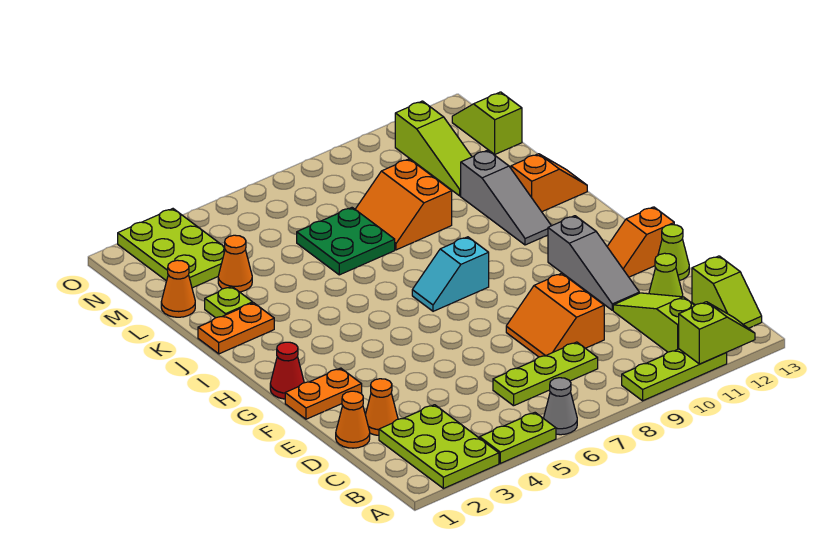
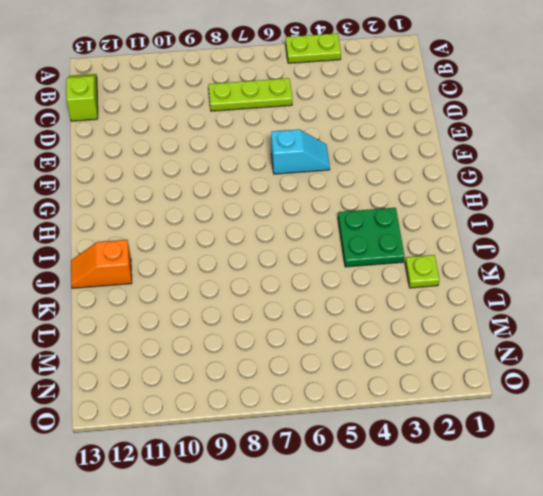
cyan 1x2 slope [271,129,330,174] -> cyan 1x2 slope moved to [412,237,489,311]
green 2x2 plate [338,208,404,267] -> green 2x2 plate moved to [297,208,395,275]
none -> lime 2x3 plate [379,405,499,489]
none -> grey 1x1 cone [544,378,577,435]
none -> lime 1x3 plate [622,349,727,401]

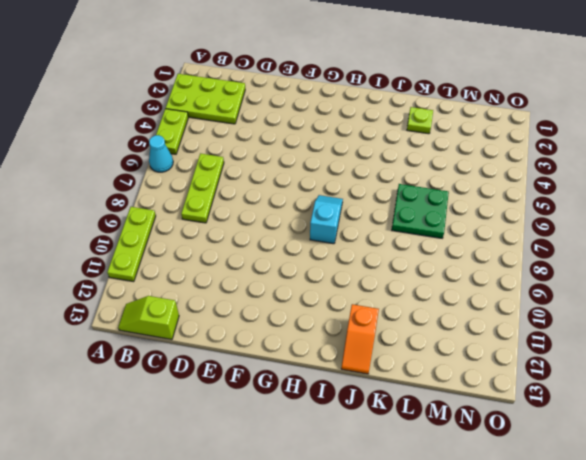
cyan 1x1 cone [149,135,173,172] -> grey 1x1 cone [544,378,577,435]
none -> lime 1x3 slope [613,293,695,352]
none -> orange 1x1 cone [336,391,370,448]
none -> orange 1x1 cone [365,379,398,435]

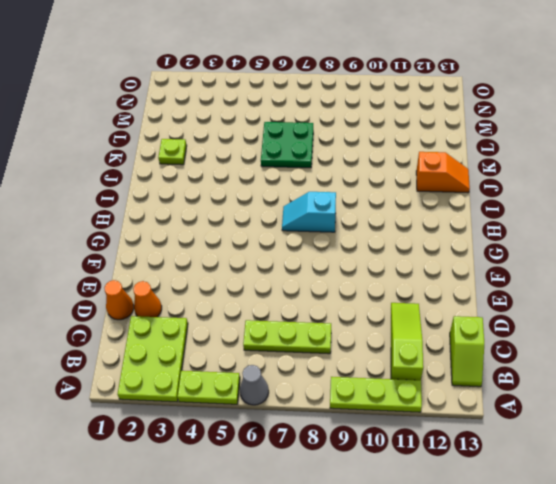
none -> orange 2x2 slope [506,273,604,357]
none -> lime 1x1 cone [649,253,683,297]
none -> grey 1x3 slope [548,216,639,310]

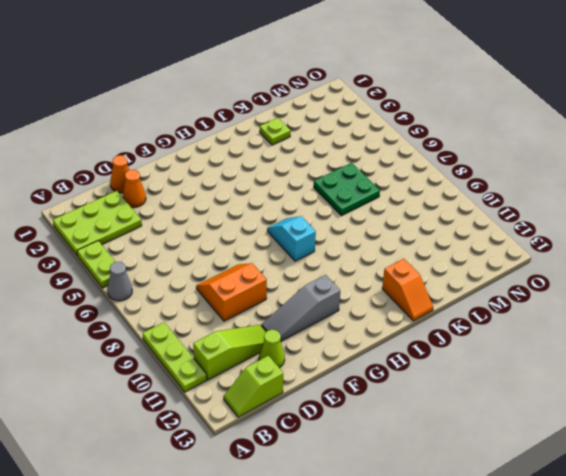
none -> lime 1x3 plate [493,342,598,406]
none -> lime 1x1 cone [658,225,689,281]
none -> orange 1x2 plate [285,368,362,419]

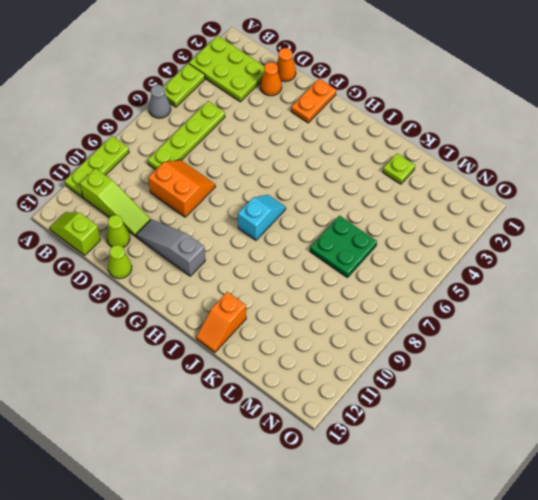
lime 1x4 plate [148,101,225,170] -> lime 1x3 plate [493,342,598,406]
none -> orange 1x2 slope [607,207,674,277]
none -> red 1x1 cone [270,342,304,399]
none -> grey 1x3 slope [461,150,551,245]

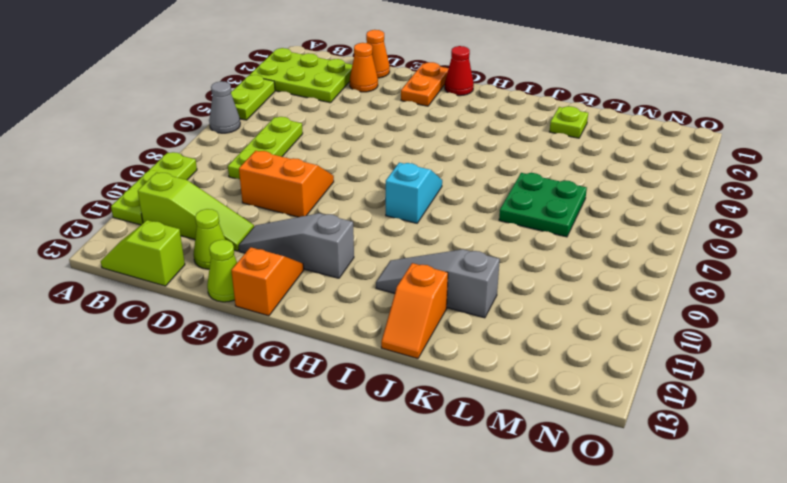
none -> orange 1x2 plate [198,303,274,354]
none -> orange 2x2 slope [355,159,452,250]
none -> orange 1x1 cone [161,260,195,317]

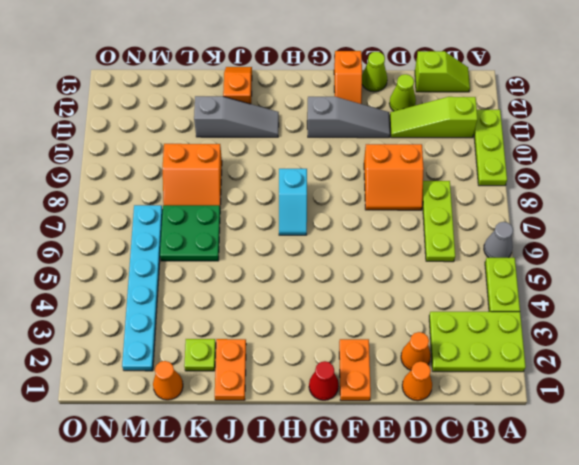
cyan 1x6 plate [122,205,163,371] -> lime 2x3 plate [118,209,225,288]
none -> orange 1x1 cone [218,235,252,292]
none -> lime 1x3 slope [395,101,472,196]
none -> lime 1x2 slope [452,92,522,154]

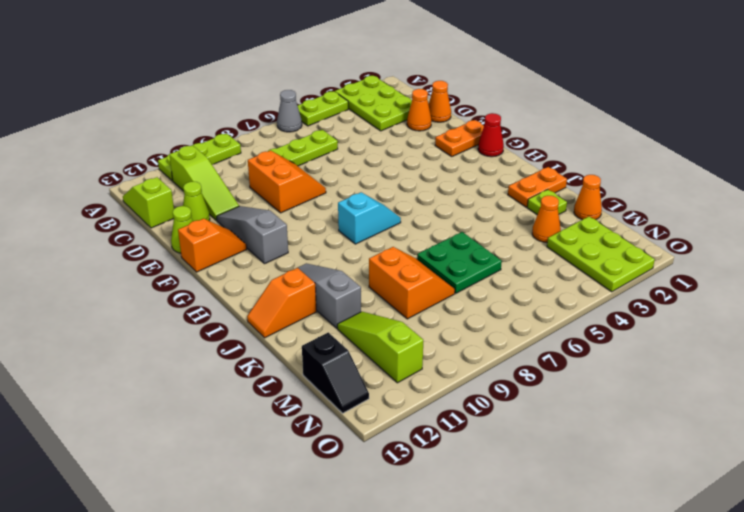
black 1x2 slope [302,332,369,413] -> lime 1x2 slope [452,92,522,154]
none -> lime 1x2 slope [679,302,755,364]

